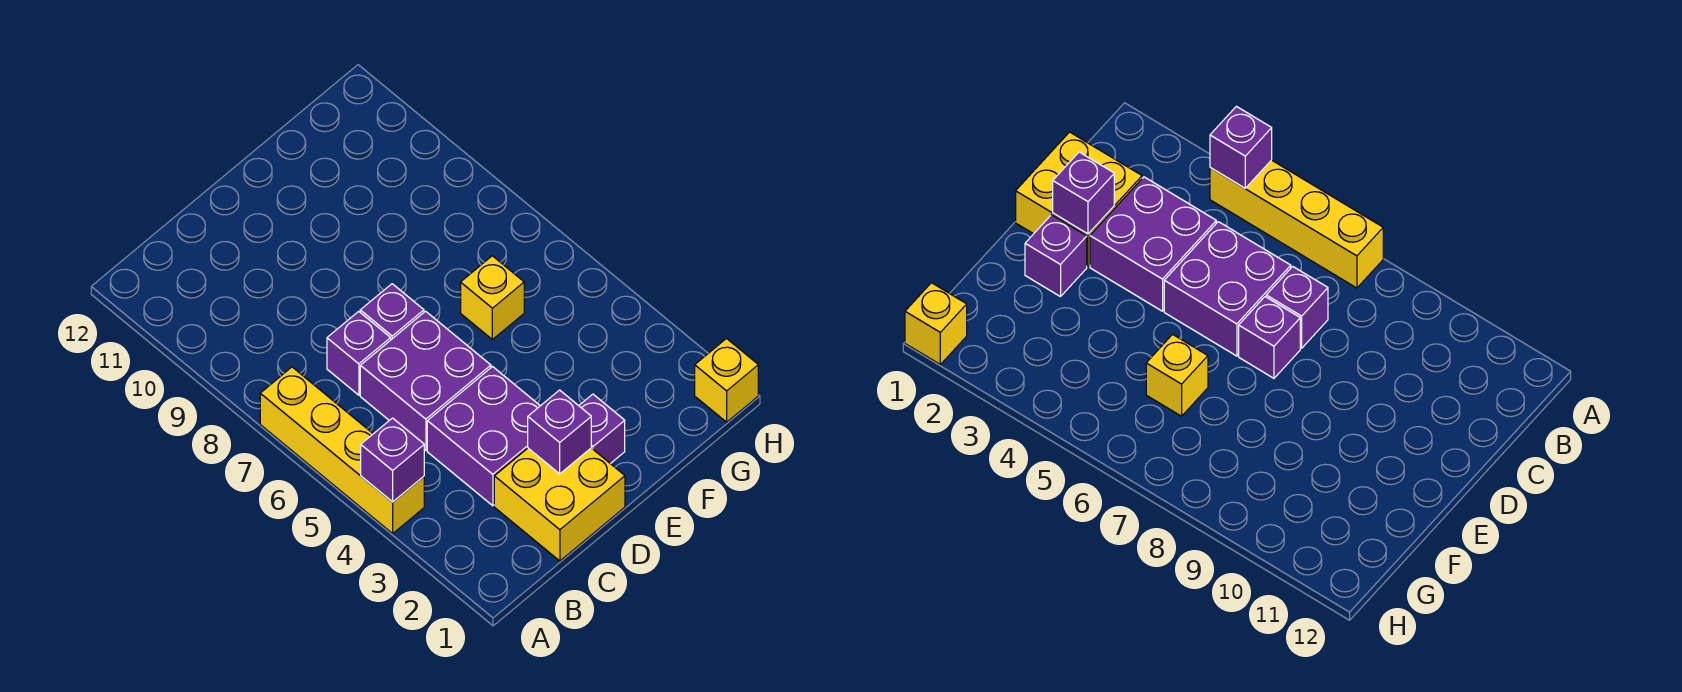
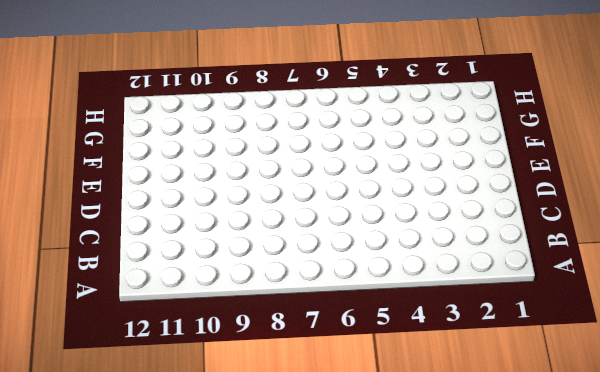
none -> yellow 1x4 brick [260,367,424,533]
none -> yellow 2x2 brick [494,448,625,561]

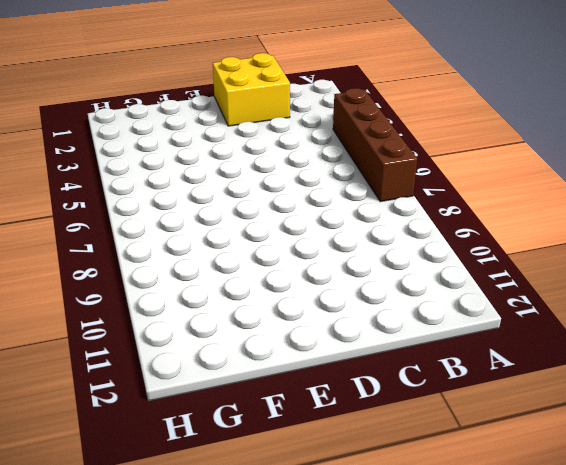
brown 1x4 brick [333,88,417,202] -> yellow 1x4 brick [260,367,424,533]
none -> purple 2x2 brick [427,367,540,506]
none -> purple 2x2 brick [360,311,491,450]

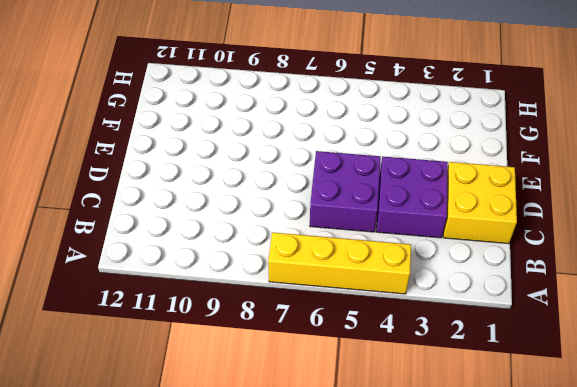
none -> purple 1x1 brick [327,311,391,395]
none -> purple 1x1 brick [360,284,424,340]

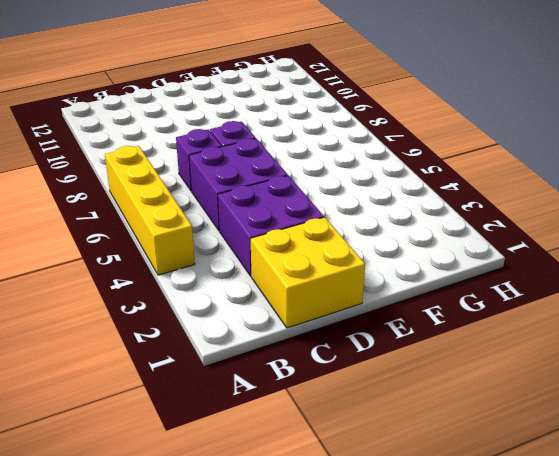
none -> purple 1x1 brick [579,394,625,464]
none -> yellow 1x1 brick [461,256,524,339]

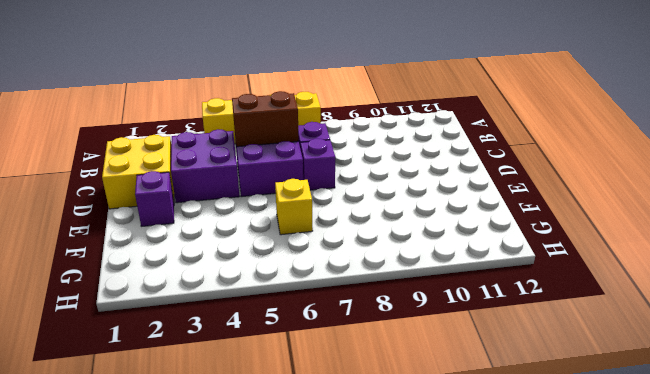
brown 1x2 brick [232,91,299,147] -> none
none -> yellow 1x1 brick [695,339,758,422]
none -> purple 1x1 brick [361,418,424,502]

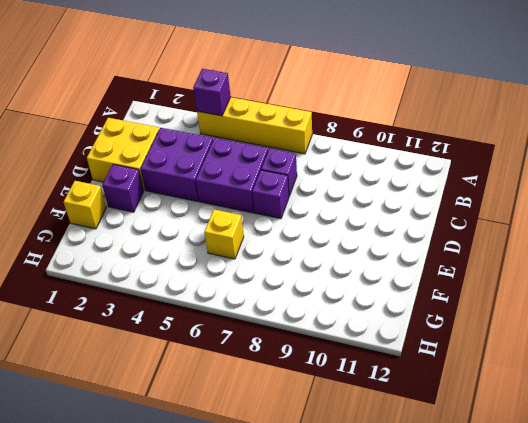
yellow 1x1 brick [64,181,106,229] -> yellow 1x1 brick moved to [695,339,758,422]
none -> purple 1x1 brick [528,390,591,474]

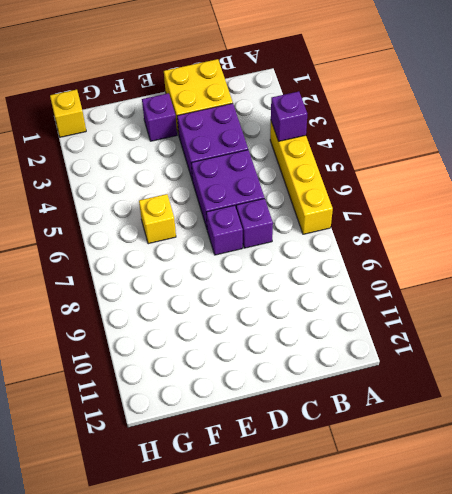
none -> purple 1x1 brick [528,390,591,474]

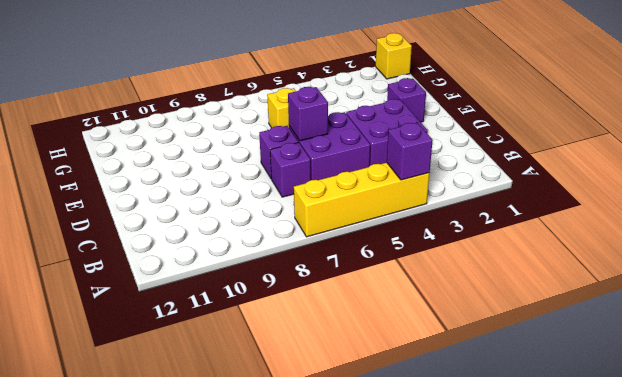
purple 1x1 brick [288,87,328,141] -> purple 1x1 brick moved to [528,390,591,474]
none -> yellow 2x2 brick [494,448,625,561]

